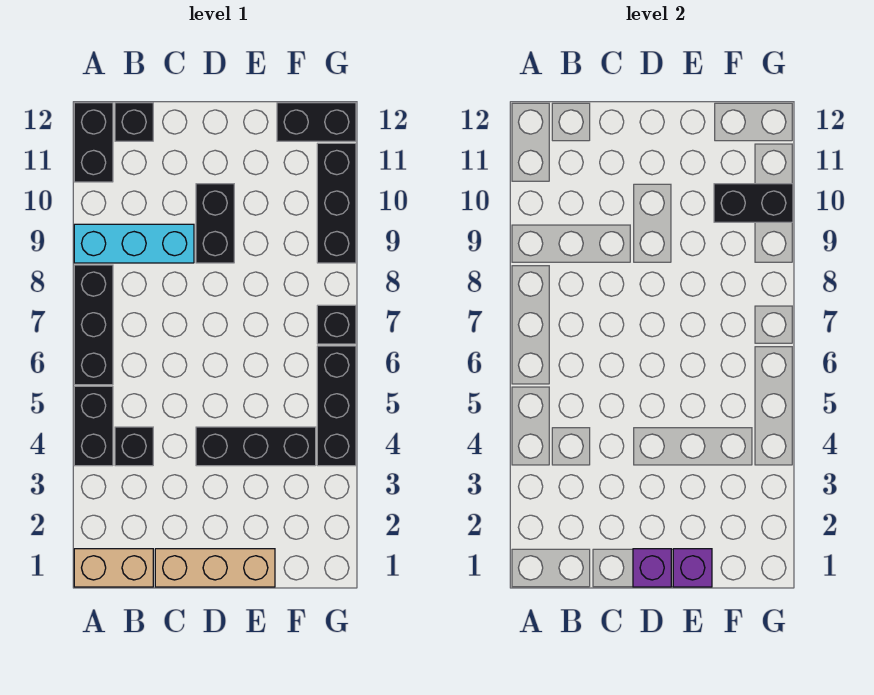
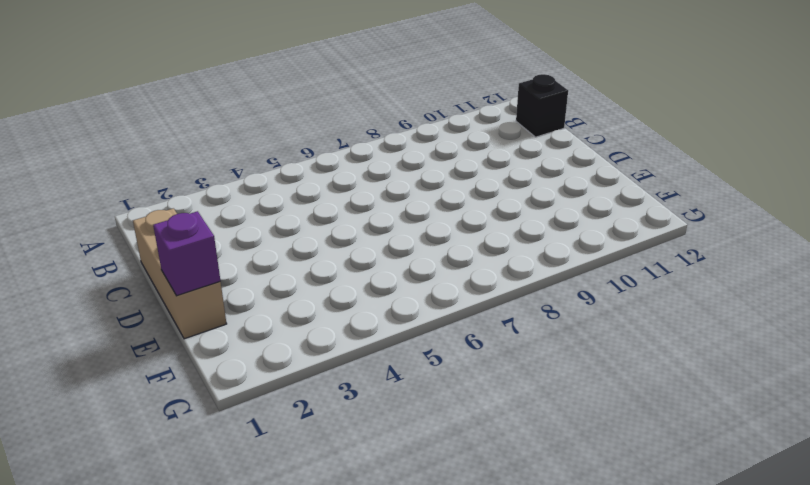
none -> tan 1x2 brick [74,549,153,587]
none -> black 1x2 brick [74,386,113,466]
none -> black 1x3 brick [74,265,113,385]

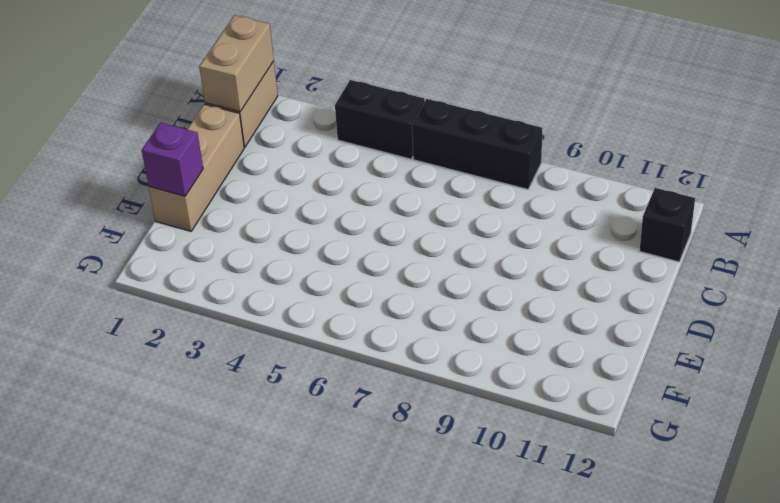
tan 1x2 brick [199,15,274,112] -> none
none -> cyan 1x3 brick [74,224,194,263]
none -> black 1x2 brick [74,103,113,182]
none -> black 1x1 brick [115,427,153,466]

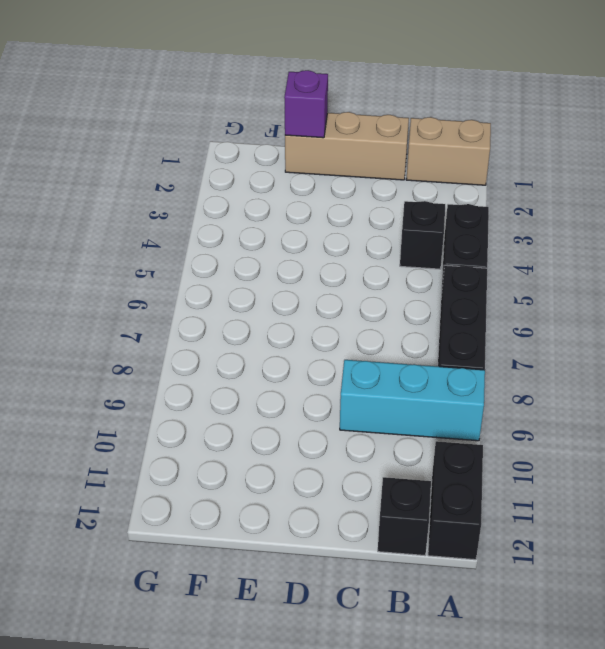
none -> black 1x3 brick [196,427,316,466]
none -> black 1x2 brick [196,184,234,263]
none -> black 1x2 brick [277,103,356,141]

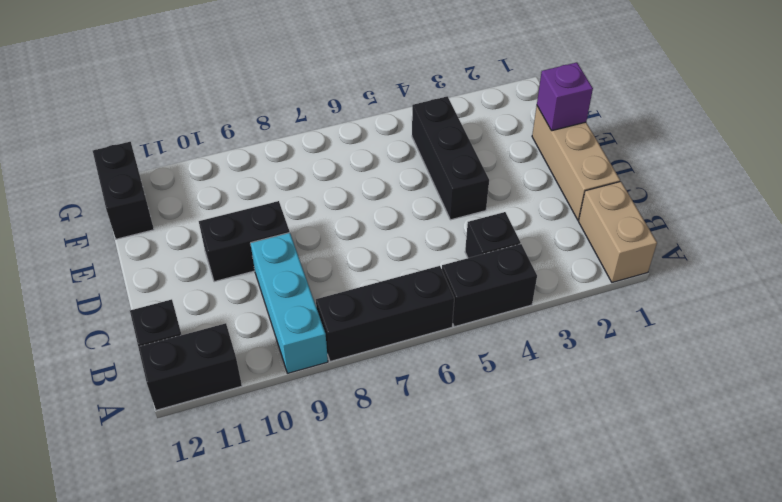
none -> black 1x3 brick [317,346,356,466]
none -> black 1x1 brick [317,305,356,344]
none -> black 1x3 brick [317,143,356,263]

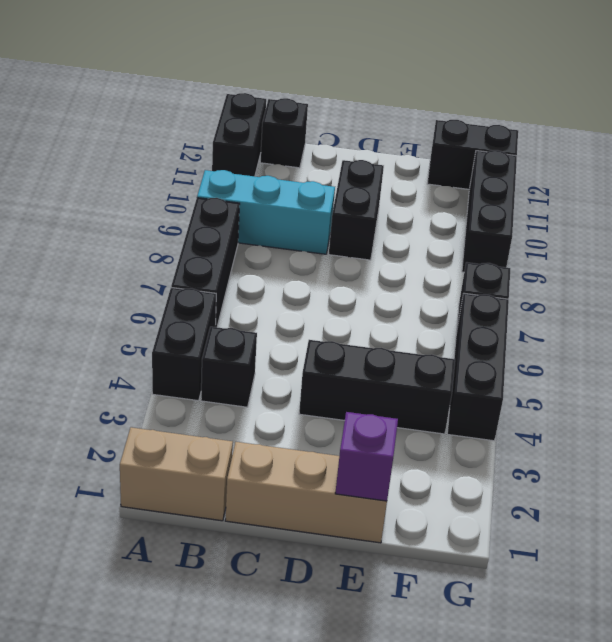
none -> purple 1x1 brick [633,549,671,587]
none -> black 1x2 brick [714,184,793,222]

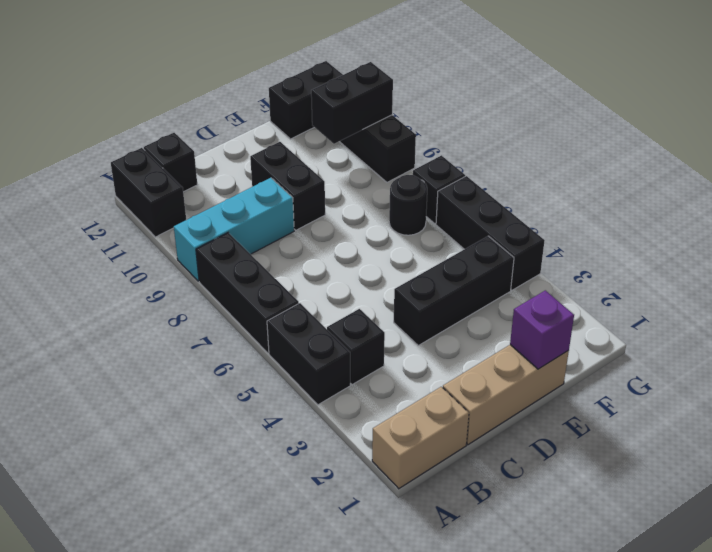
black 1x1 round brick [389,175,427,235] -> none
none -> purple 1x1 brick [633,549,671,587]

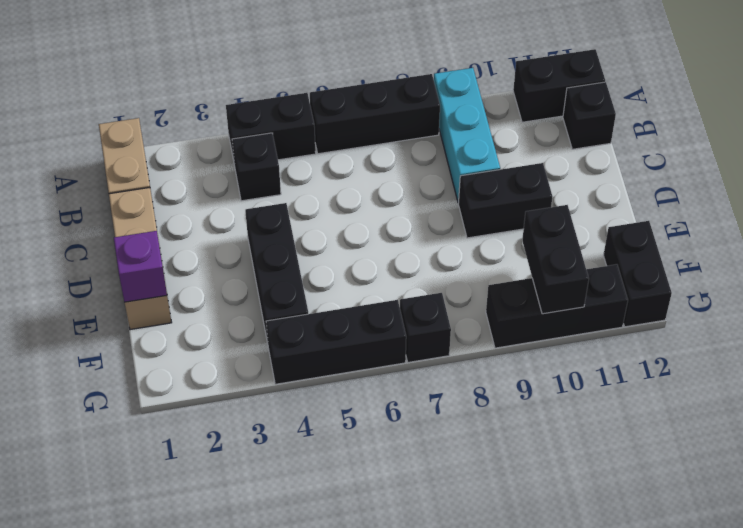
none -> purple 1x1 brick [633,549,671,587]

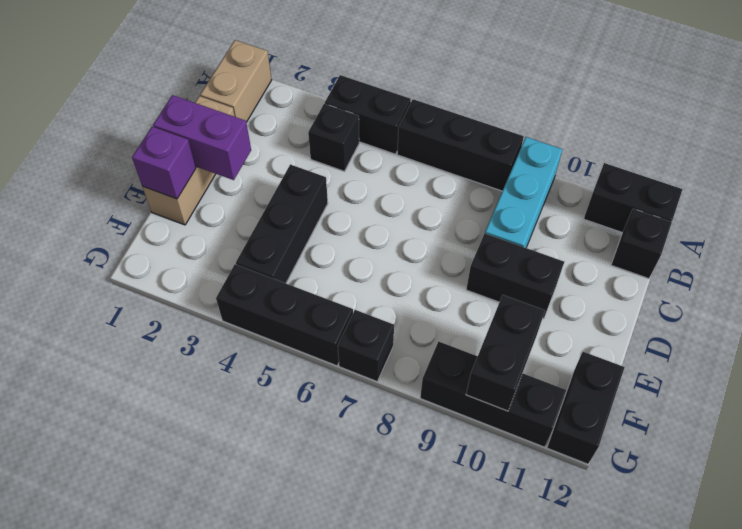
purple 1x2 brick [153,95,251,180] -> purple 1x1 brick [633,549,671,587]

